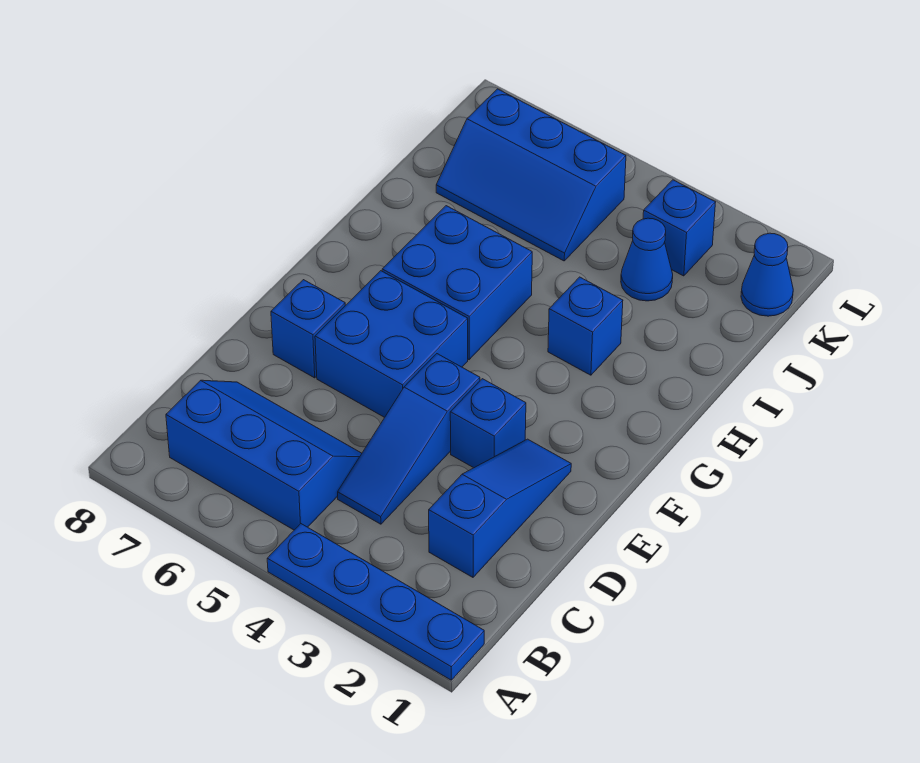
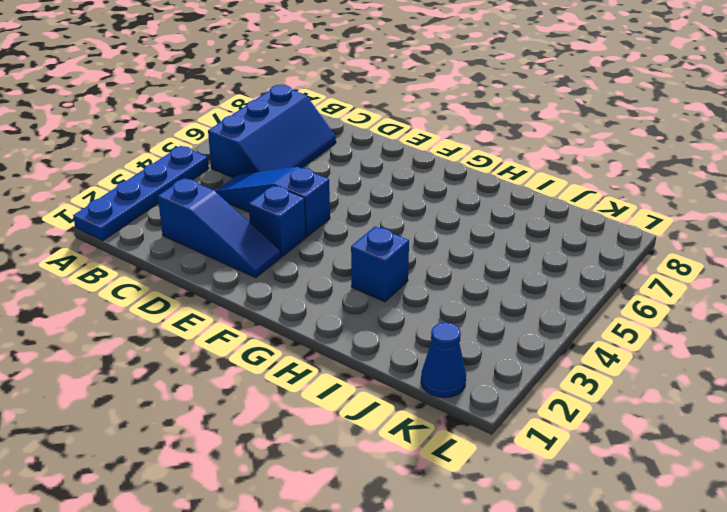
none -> blue 2x2 brick [315,271,468,417]
none -> blue 1x1 brick [271,280,345,378]
none -> blue 2x2 brick [382,206,532,360]

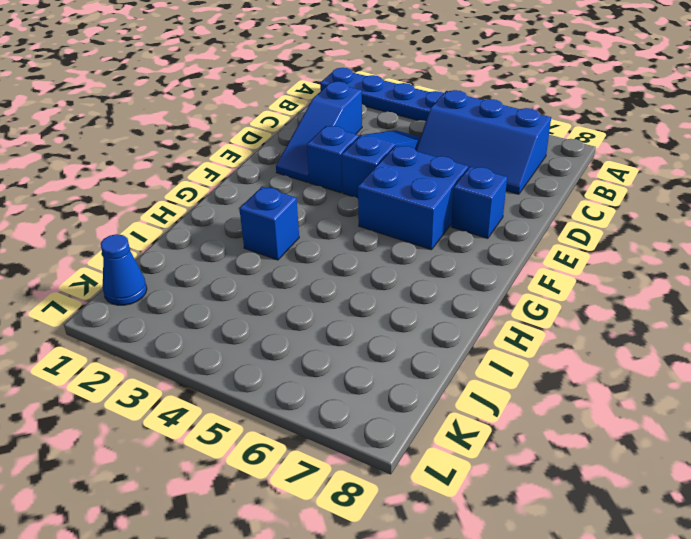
none -> blue 2x2 brick [382,206,532,360]
none -> blue 1x1 cone [621,218,673,301]
none -> blue 2x3 slope [436,89,626,261]

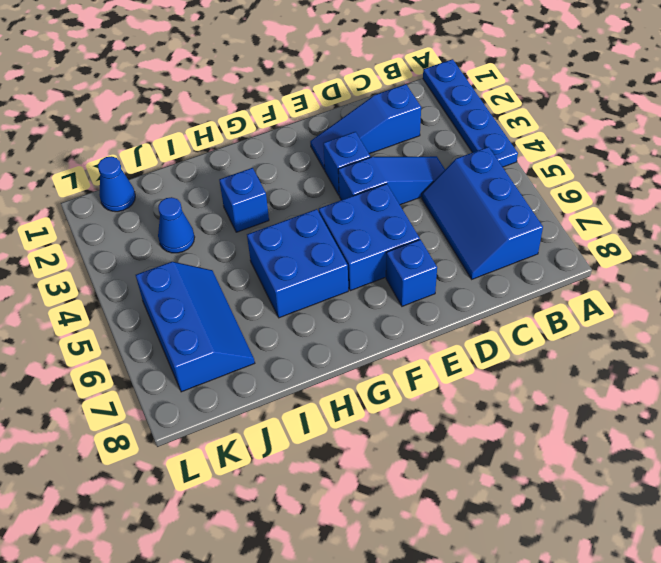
none -> blue 1x1 brick [643,180,716,276]

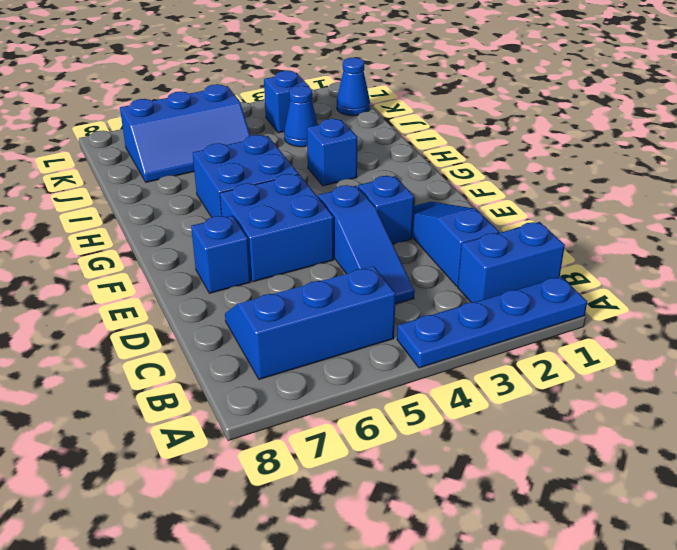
blue 1x2 brick [458,222,565,302] -> none

